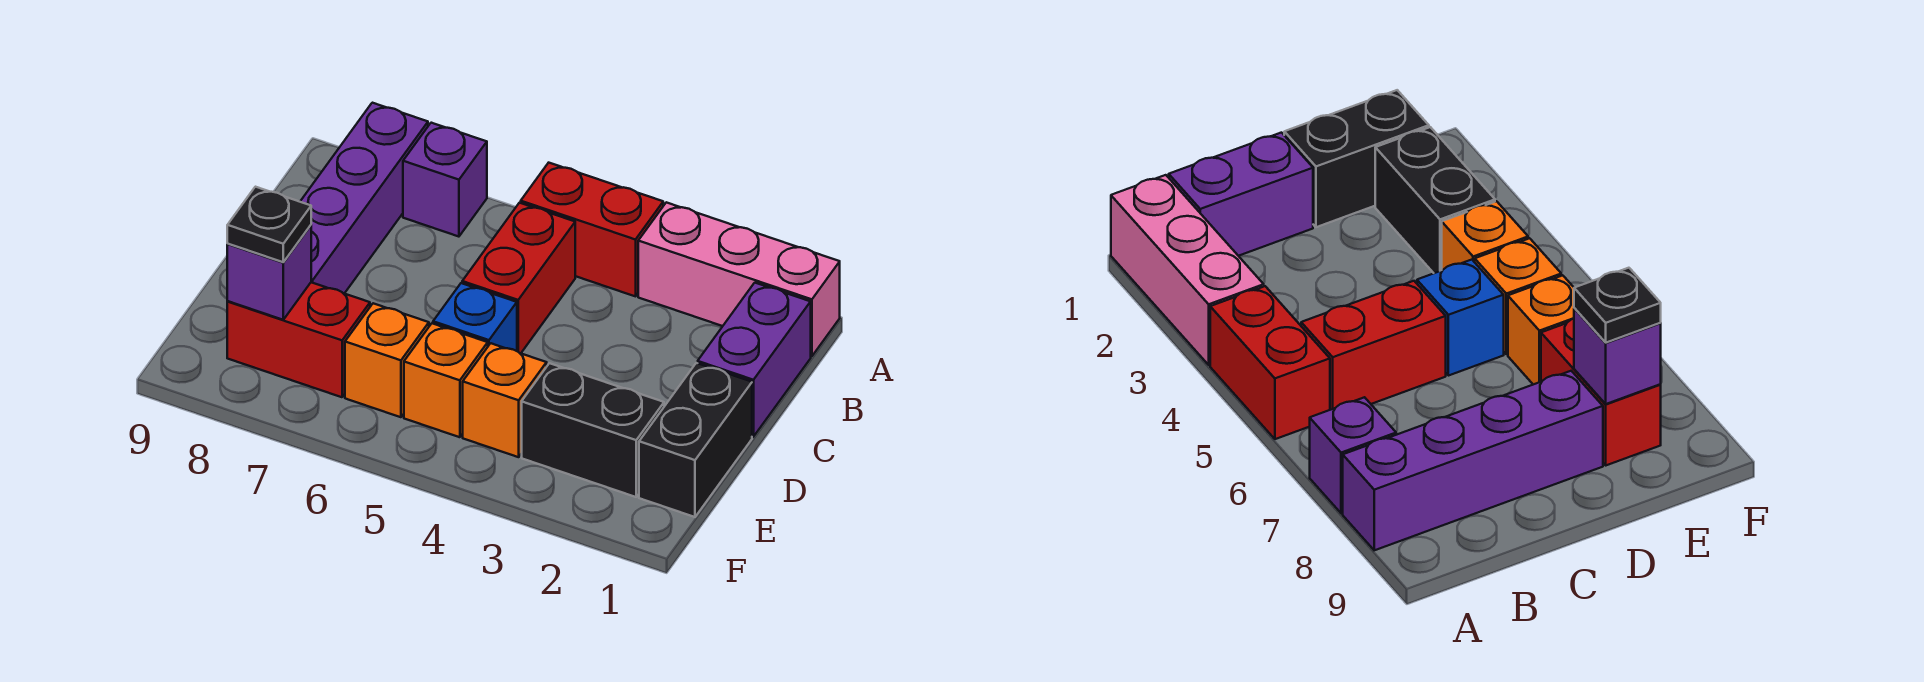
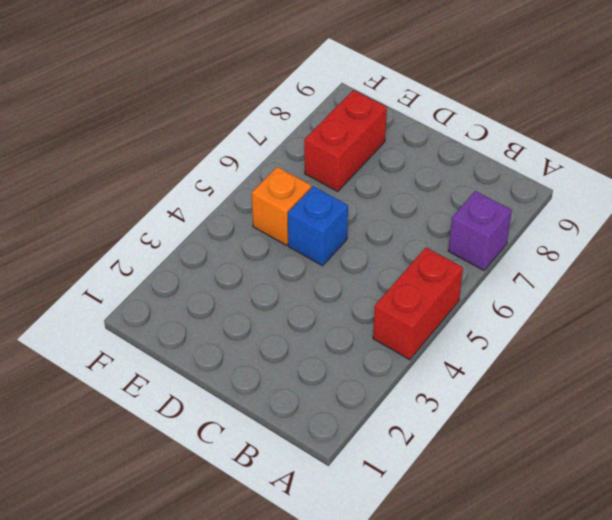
none -> pink 1x3 brick [638,202,840,356]
none -> purple 1x4 brick [300,103,428,293]
none -> purple 1x2 brick [698,283,811,437]

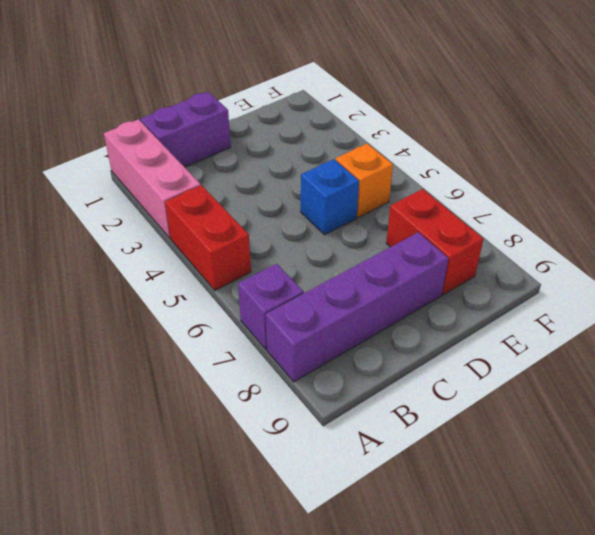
none -> red 1x2 brick [462,203,575,353]
none -> black 1x2 brick [639,363,752,517]
none -> black 1x2 brick [522,363,664,497]

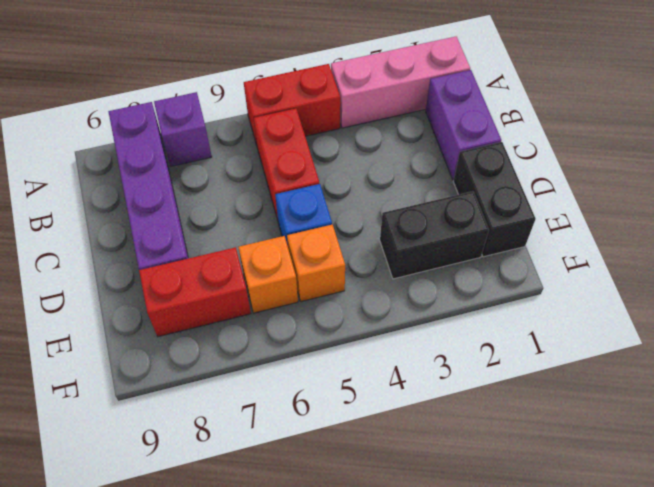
none -> orange 1x1 brick [463,343,547,457]
none -> purple 1x1 brick [227,225,311,320]
none -> black 1x1 plate [227,187,311,262]

